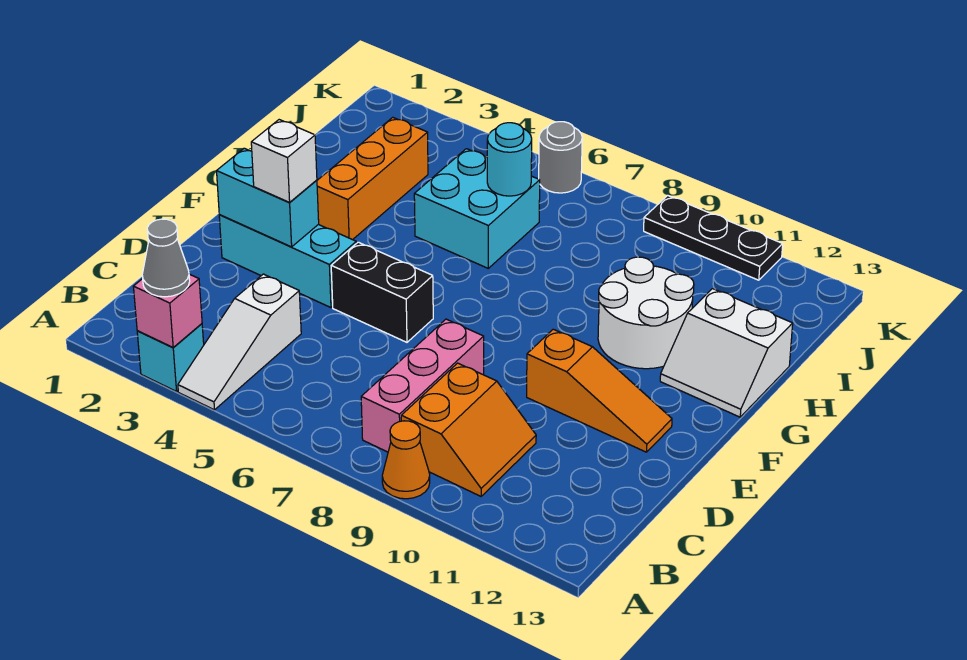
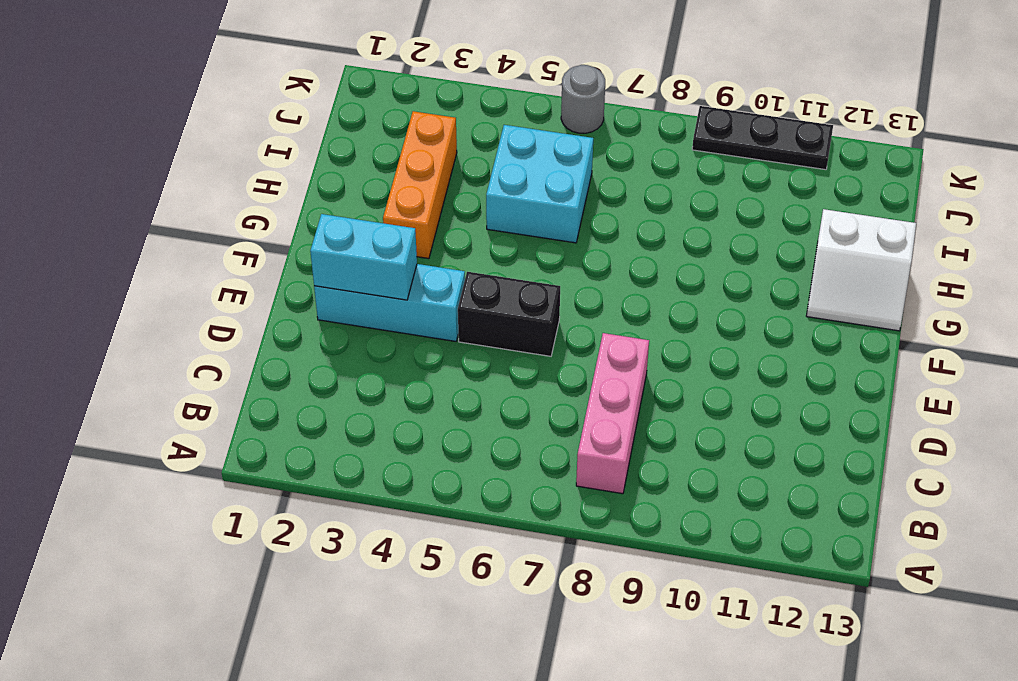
none -> cyan 1x1 brick [137,324,204,391]
none -> white 1x3 slope [178,274,301,410]
none -> orange 1x1 cone [382,421,430,499]

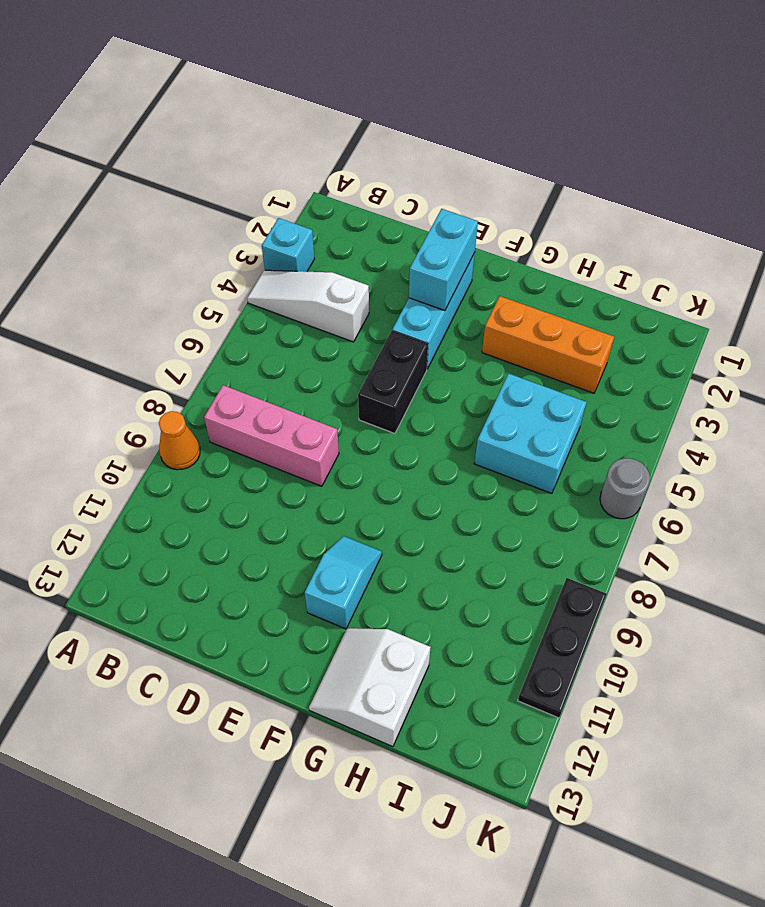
cyan 1x2 slope [305,536,382,629] -> none
none -> orange 2x2 slope [401,363,536,496]
none -> orange 1x3 slope [527,329,672,452]
none -> white 2x2 round brick [598,257,694,369]

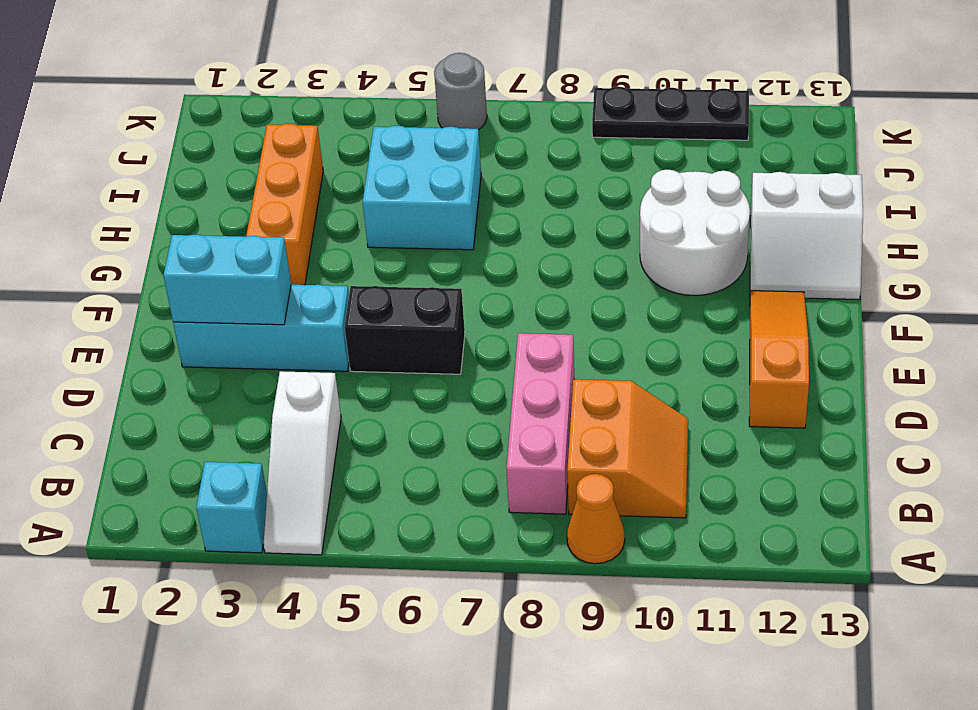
orange 1x3 slope [749,291,809,428] -> orange 1x3 slope turned to [527,329,672,452]
none -> pink 1x1 brick [133,274,202,348]
none -> cyan 1x1 round brick [487,123,532,196]
none -> grey 1x1 cone [142,219,190,297]

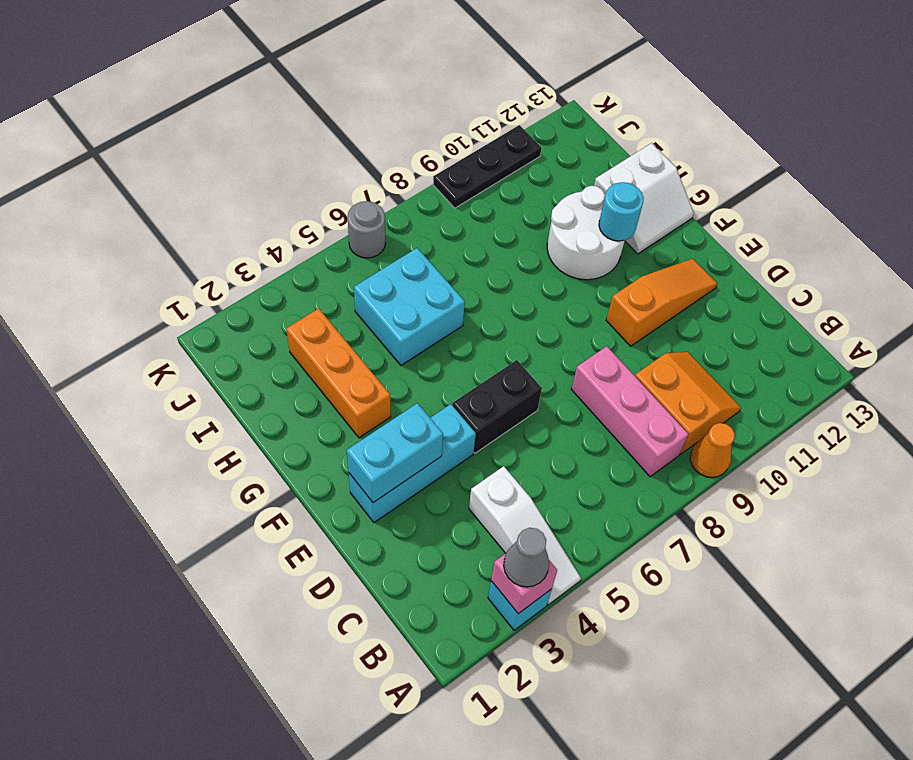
cyan 1x1 round brick [599,182,643,241] -> cyan 1x1 round brick moved to [487,123,532,196]
none -> white 1x1 brick [251,120,317,202]

